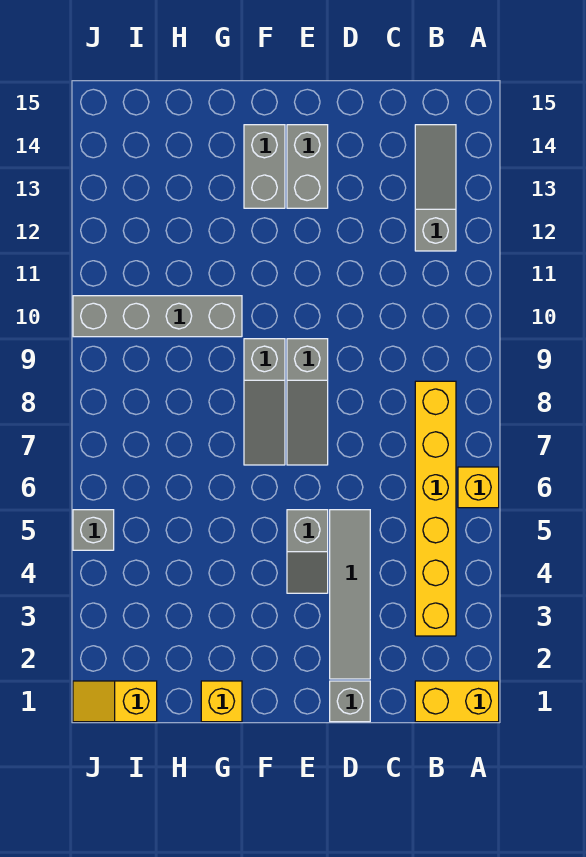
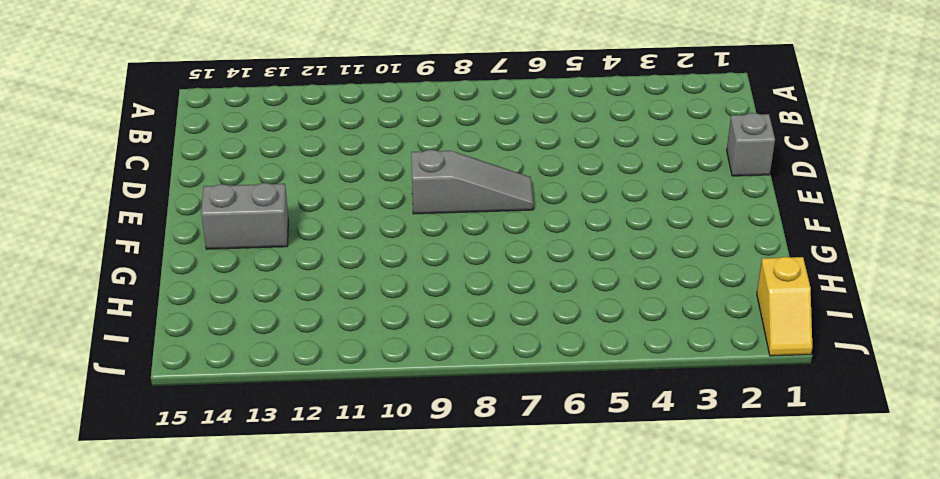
none -> yellow 1x2 brick [415,681,499,722]
none -> yellow 1x1 brick [458,467,499,508]
none -> yellow 1x6 brick [415,381,456,636]

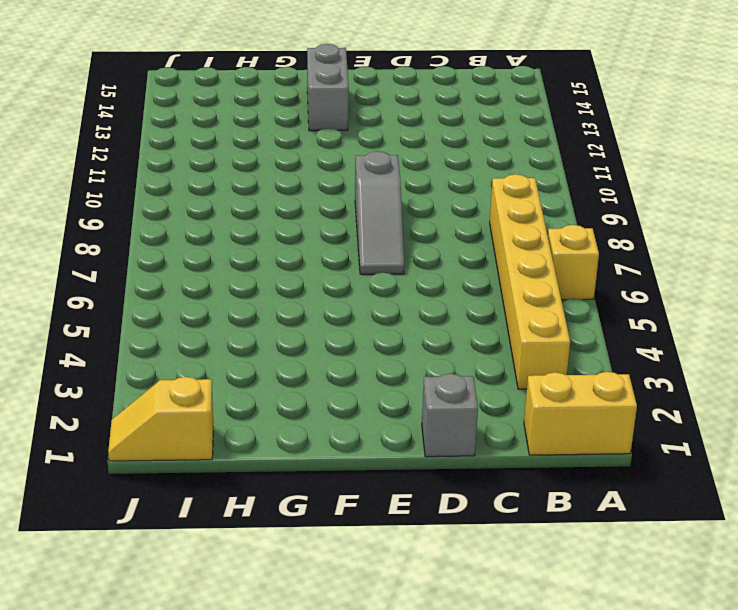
none -> grey 1x3 slope [415,125,456,251]
none -> grey 1x4 tile [330,510,370,679]
none -> grey 1x2 slope [287,510,328,593]

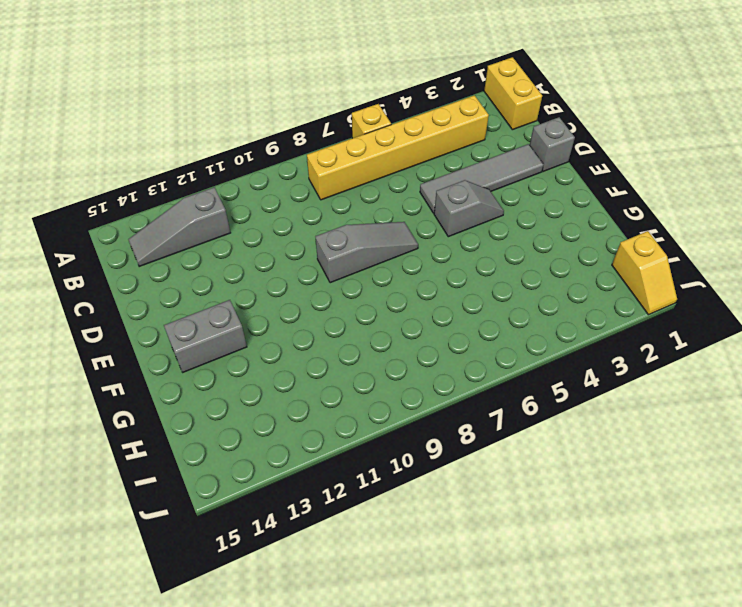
none -> grey 1x2 brick [287,125,328,208]
none -> grey 1x3 slope [244,339,285,465]
none -> yellow 1x1 brick [201,681,242,722]

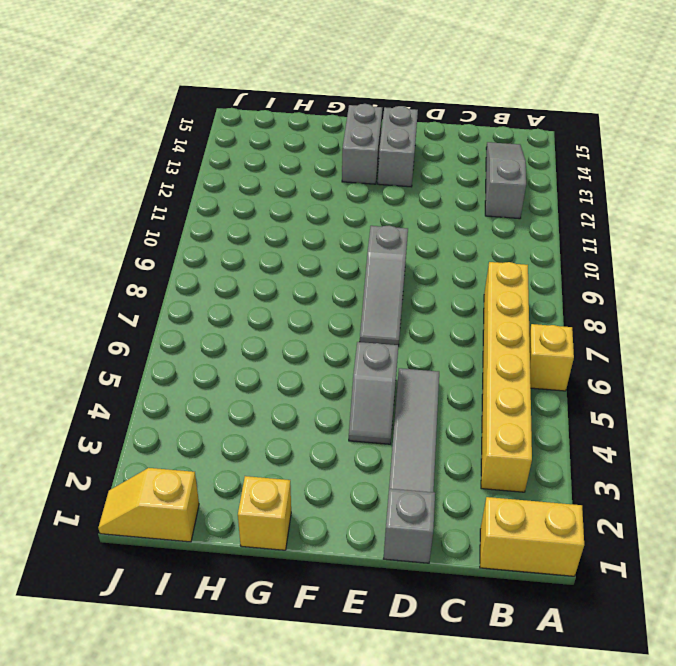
none -> grey 1x3 slope [244,339,285,465]
none -> grey 1x4 brick [73,296,242,337]
none -> grey 1x1 brick [73,510,114,550]

